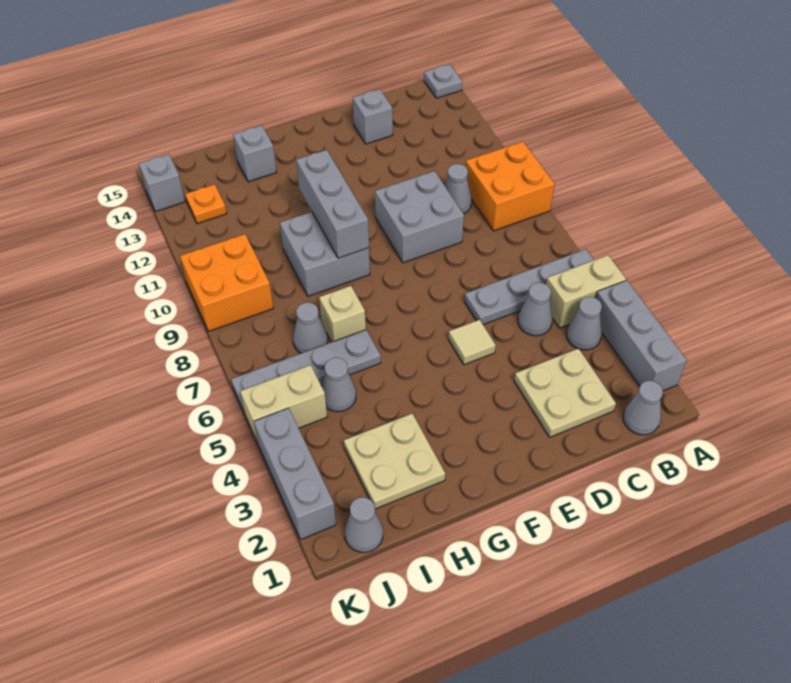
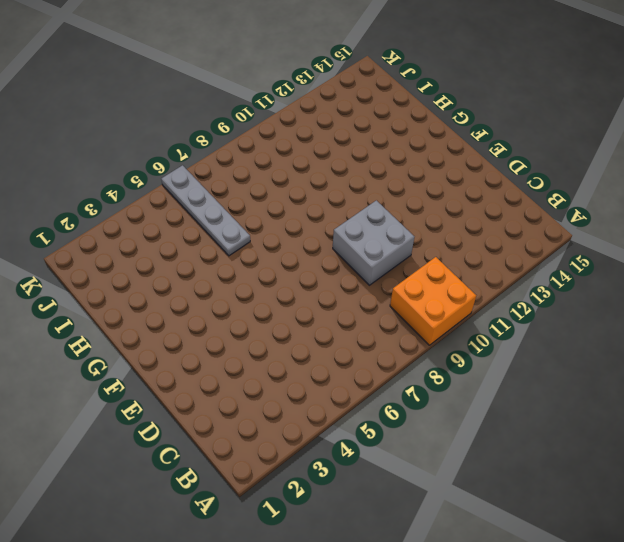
none -> grey 1x3 brick [596,280,687,391]
none -> tan 1x2 brick [546,255,626,328]
none -> grey 1x4 plate [464,249,594,325]

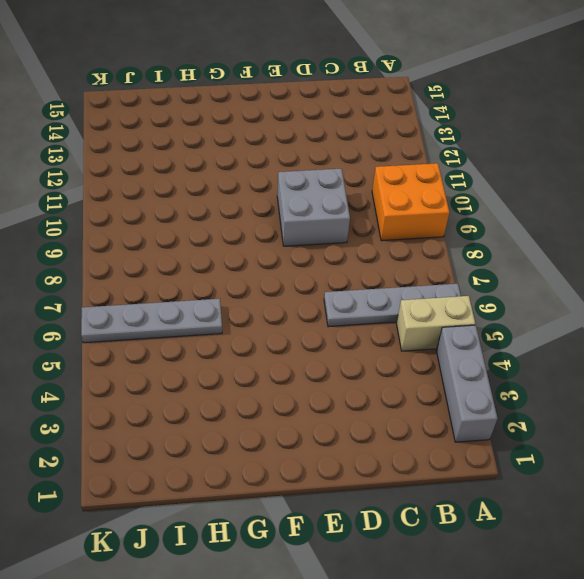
none -> grey 1x1 plate [424,64,462,98]
none -> grey 1x1 cone [623,381,663,435]
none -> grey 1x1 cone [567,297,602,350]

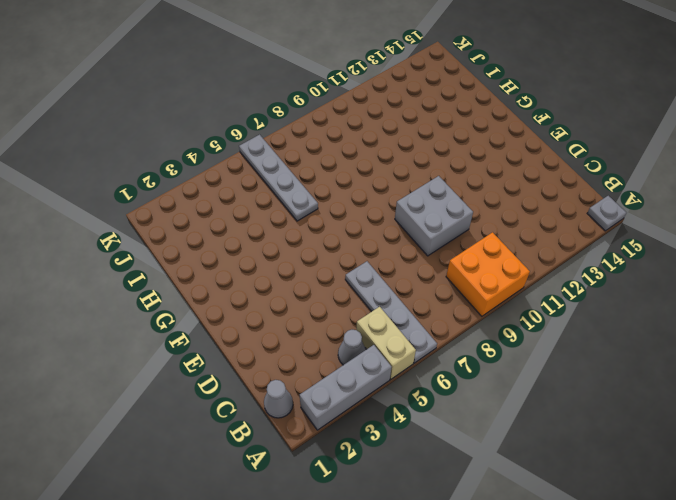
none -> tan 2x2 plate [514,349,616,437]
none -> grey 1x1 cone [518,283,552,336]
none -> grey 1x1 cone [445,164,472,214]

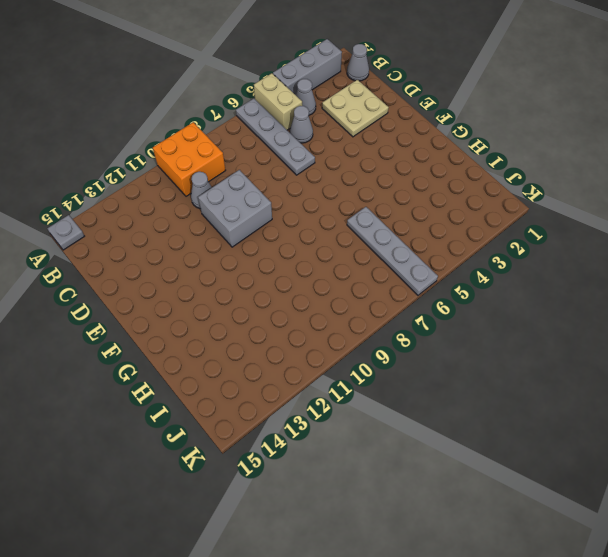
none -> grey 1x1 brick [353,89,393,144]
none -> tan 1x1 tile [449,320,496,365]
none -> grey 2x2 brick [280,212,370,296]

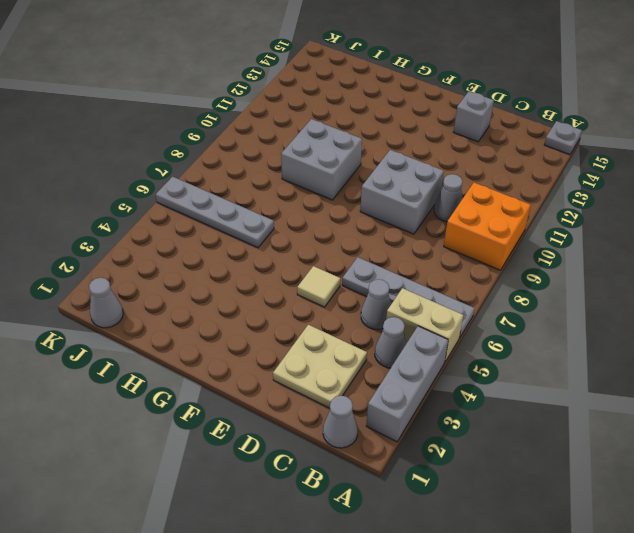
none -> tan 2x2 plate [344,414,445,509]
none -> tan 1x1 brick [319,286,366,342]
none -> grey 1x1 brick [233,126,277,182]

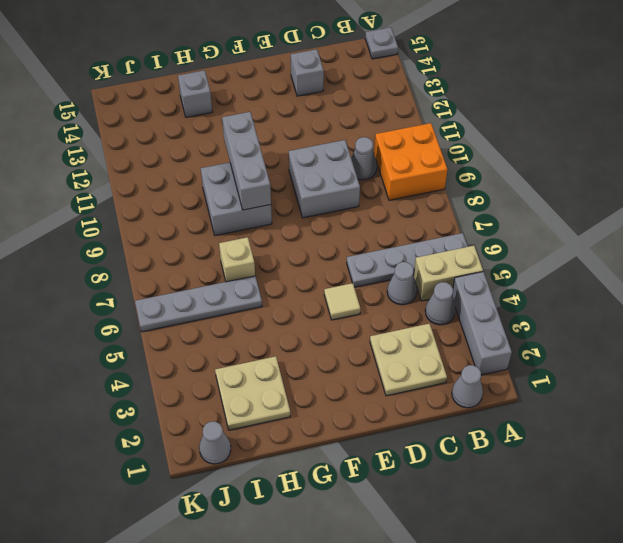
none -> grey 1x1 cone [322,358,356,412]
none -> grey 1x1 cone [293,302,328,353]
none -> tan 1x2 brick [240,365,327,442]

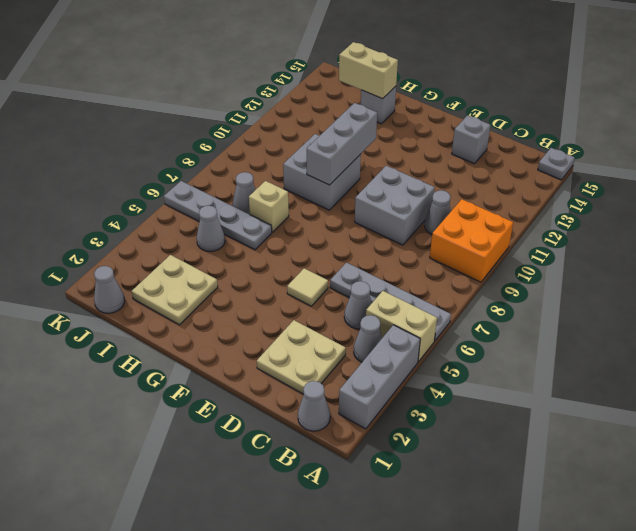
tan 1x2 brick [339,42,398,99] -> tan 1x2 brick moved to [240,365,327,442]
none -> orange 2x2 brick [180,234,273,331]
none -> orange 1x1 plate [185,184,227,224]
none -> grey 1x3 brick [254,408,336,540]

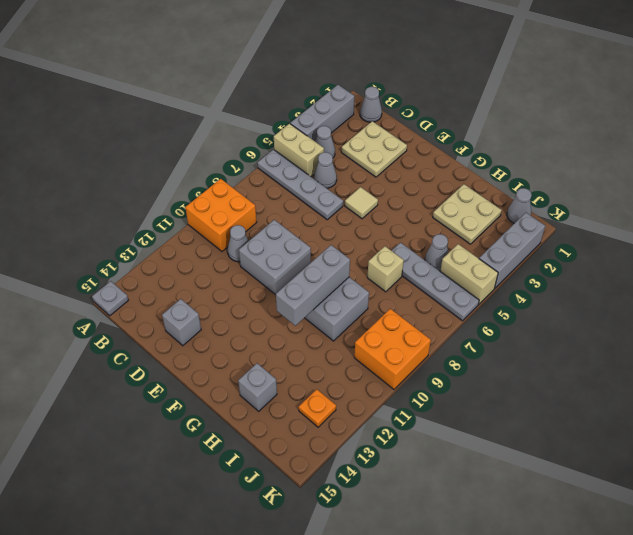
none -> grey 1x1 cone [293,302,328,353]
none -> grey 1x1 brick [139,154,185,211]

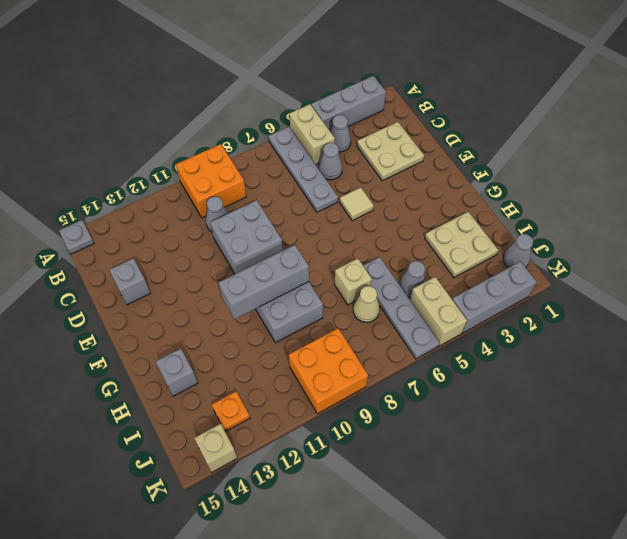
tan 1x1 cone [353,286,380,322] -> grey 1x1 cone [293,302,328,353]
tan 1x1 brick [194,424,237,472] -> grey 1x1 brick [139,154,185,211]
none -> grey 1x1 cone [623,381,663,435]

